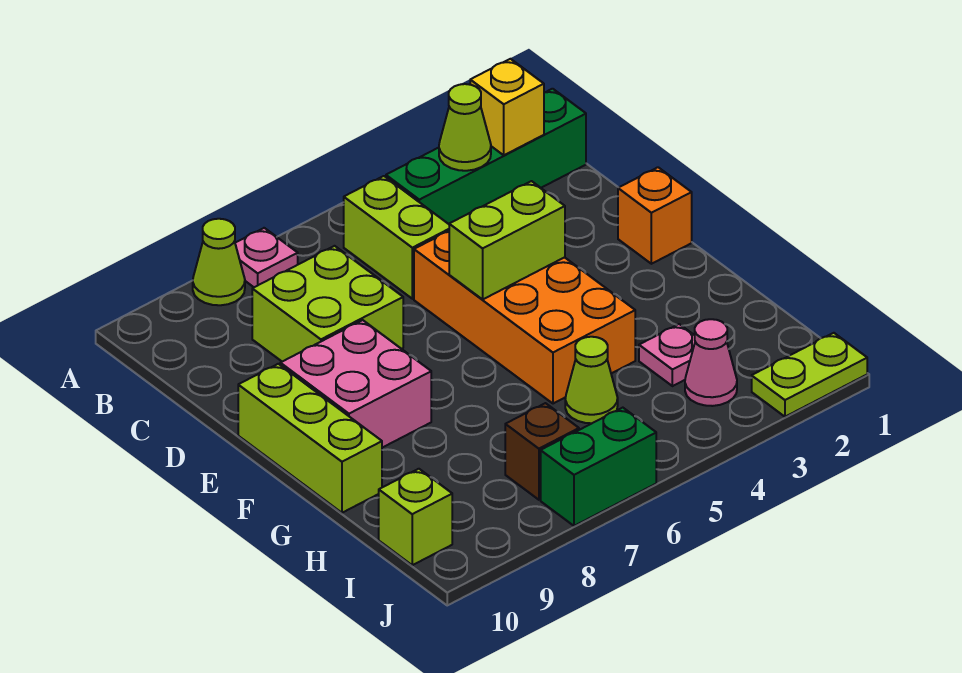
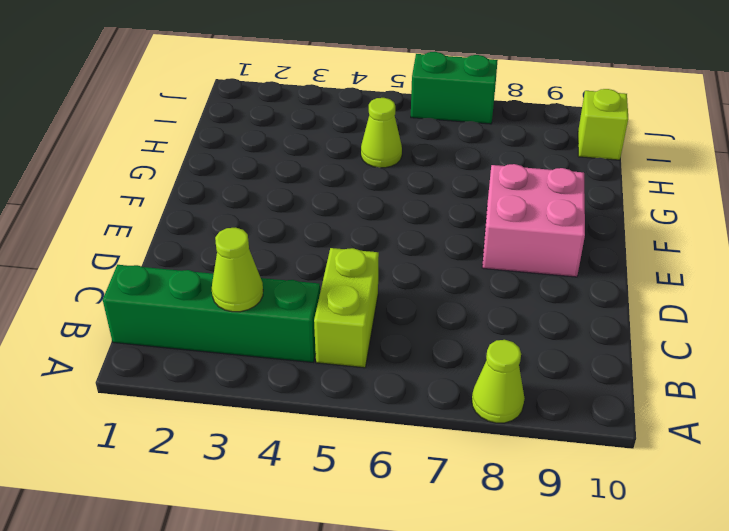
none -> pink 1x1 plate [235,228,298,287]
none -> lime 2x2 brick [252,246,403,362]
none -> orange 2x4 brick [414,231,635,404]

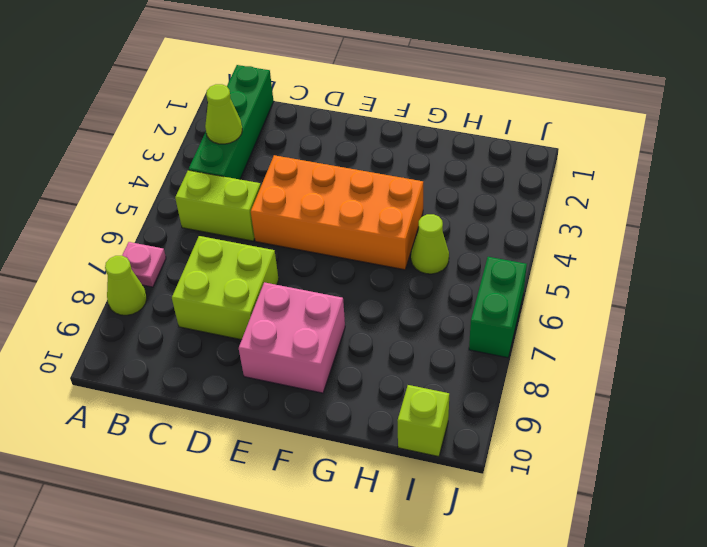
none -> orange 1x1 brick [618,167,692,264]
none -> lime 1x3 brick [238,364,382,513]
none -> pink 1x1 plate [639,324,695,386]

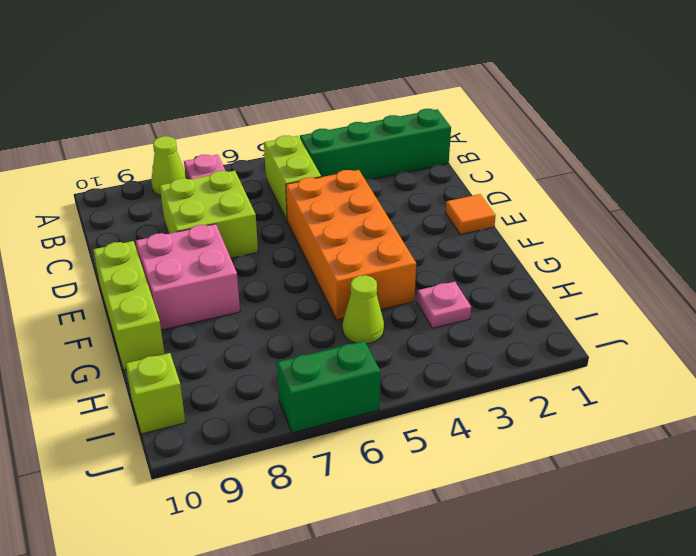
orange 1x1 tile [446,194,496,235] -> orange 1x1 brick [618,167,692,264]
none -> pink 1x1 cone [685,319,737,406]
none -> brown 1x1 brick [505,403,579,500]
none -> lime 1x2 plate [752,333,867,417]

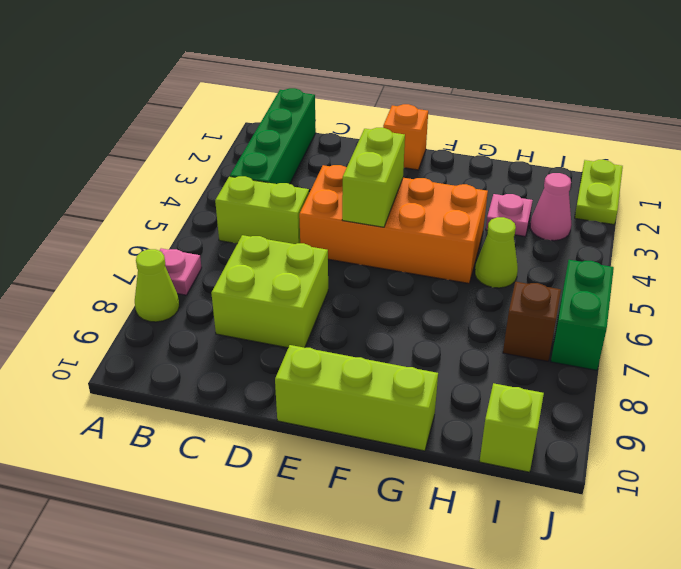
none -> pink 2x2 brick [280,320,431,448]
none -> yellow 1x1 brick [470,59,544,155]
none -> lime 1x1 cone [439,84,491,171]

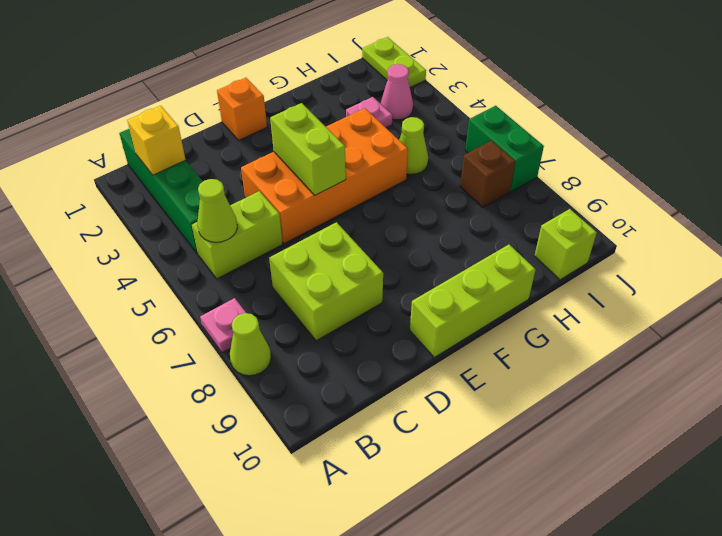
lime 1x1 cone [198,179,237,242] -> lime 1x1 cone moved to [439,84,491,171]
none -> pink 2x2 brick [280,320,431,448]

